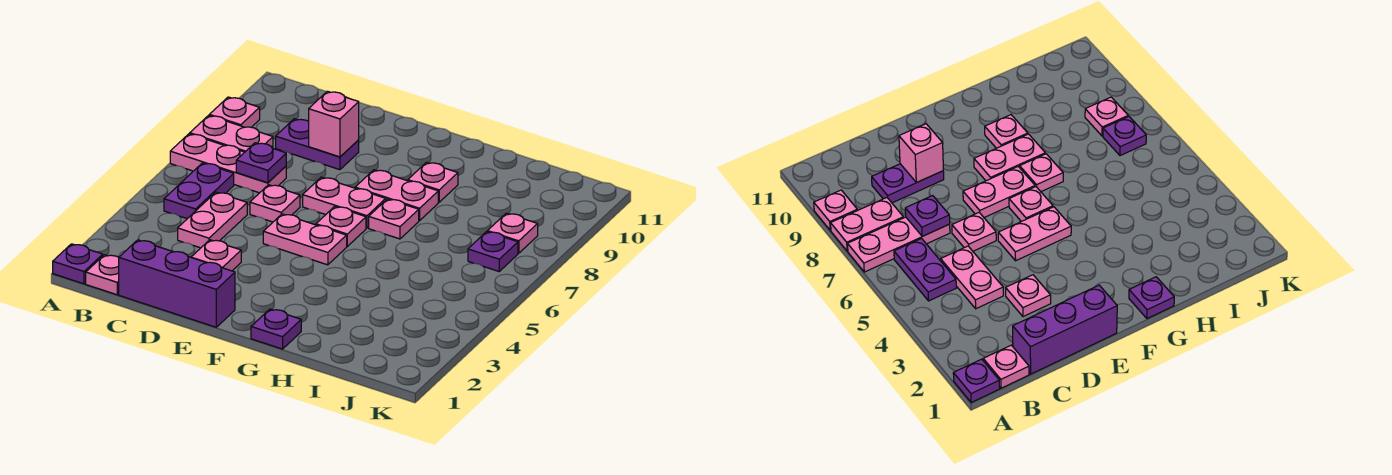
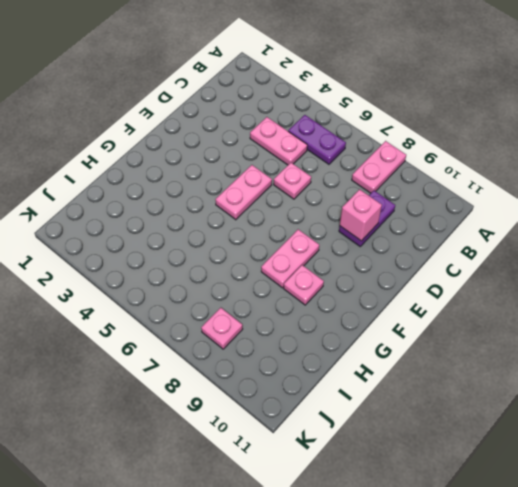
none -> purple 1x1 plate [53,244,103,284]
none -> pink 1x3 plate [170,134,286,193]
none -> pink 1x1 plate [209,97,260,127]

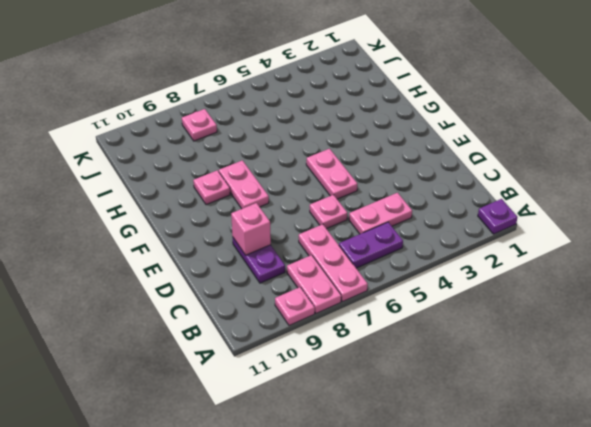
none -> pink 1x1 plate [86,255,119,295]
none -> purple 1x3 brick [119,240,235,327]
none -> pink 1x1 plate [191,240,241,271]

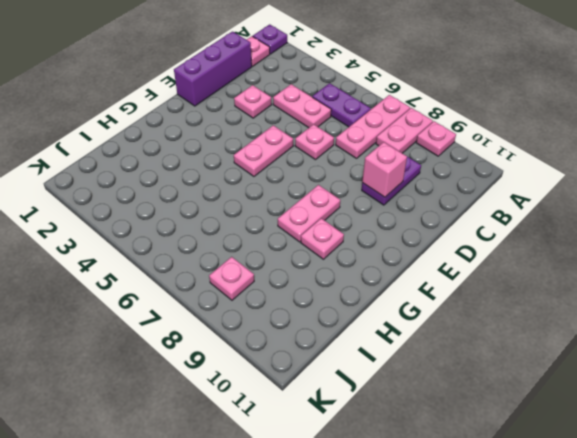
none -> pink 1x2 plate [303,177,386,228]
none -> pink 1x1 plate [316,207,366,246]
none -> purple 1x1 plate [251,309,301,349]

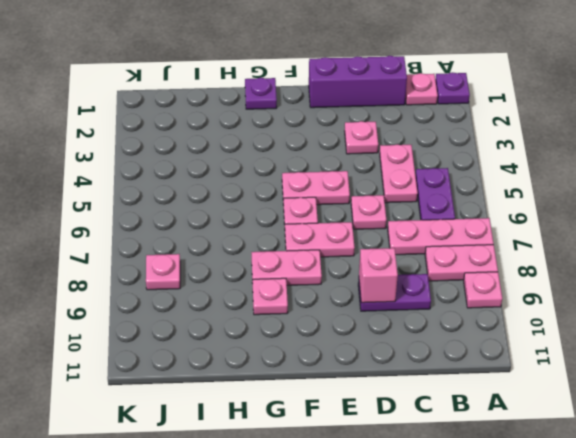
none -> pink 1x1 plate [369,199,419,239]
none -> purple 1x1 plate [468,232,518,271]
none -> purple 1x1 plate [236,143,286,183]

